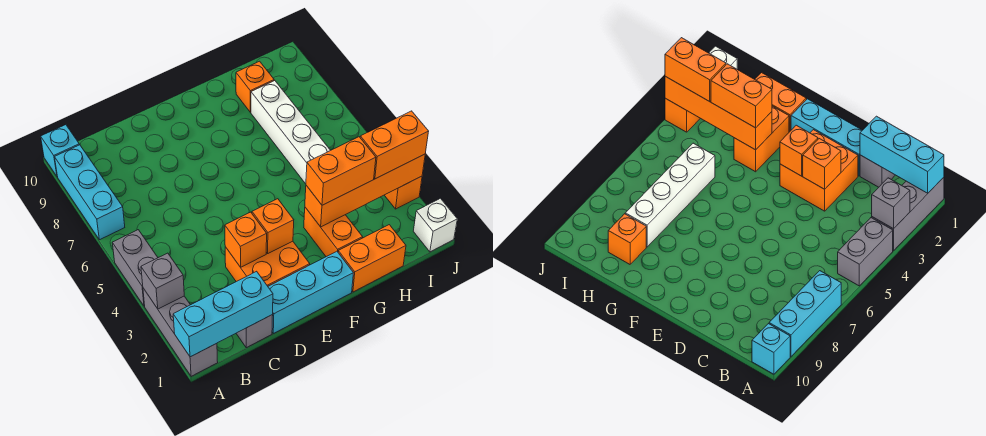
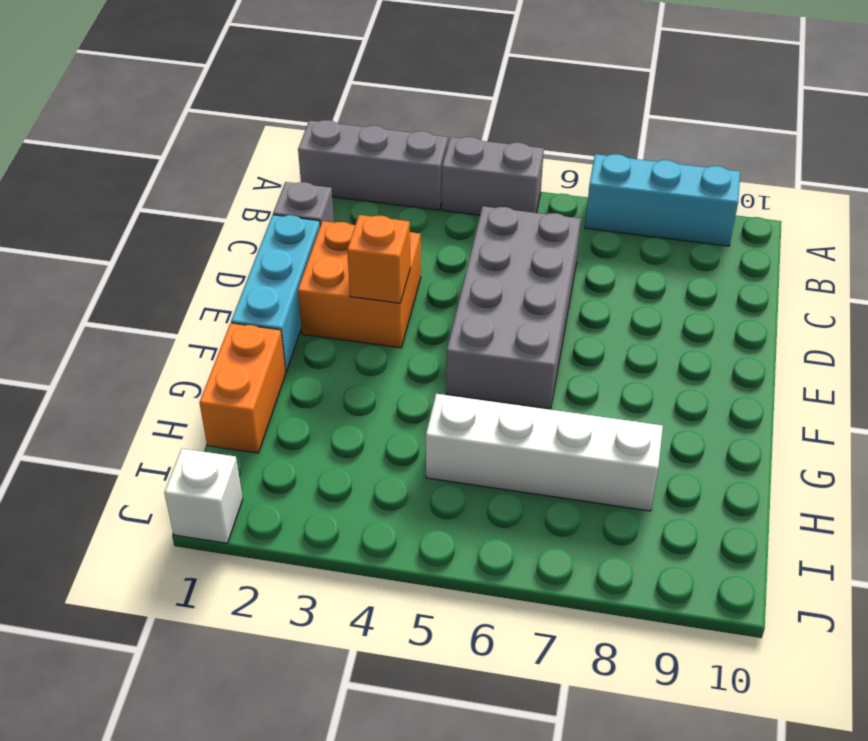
grey 2x4 brick [446,206,581,409] -> none
none -> cyan 1x1 brick [41,125,79,177]
none -> orange 1x2 brick [304,207,363,257]
none -> orange 1x1 brick [236,61,274,112]

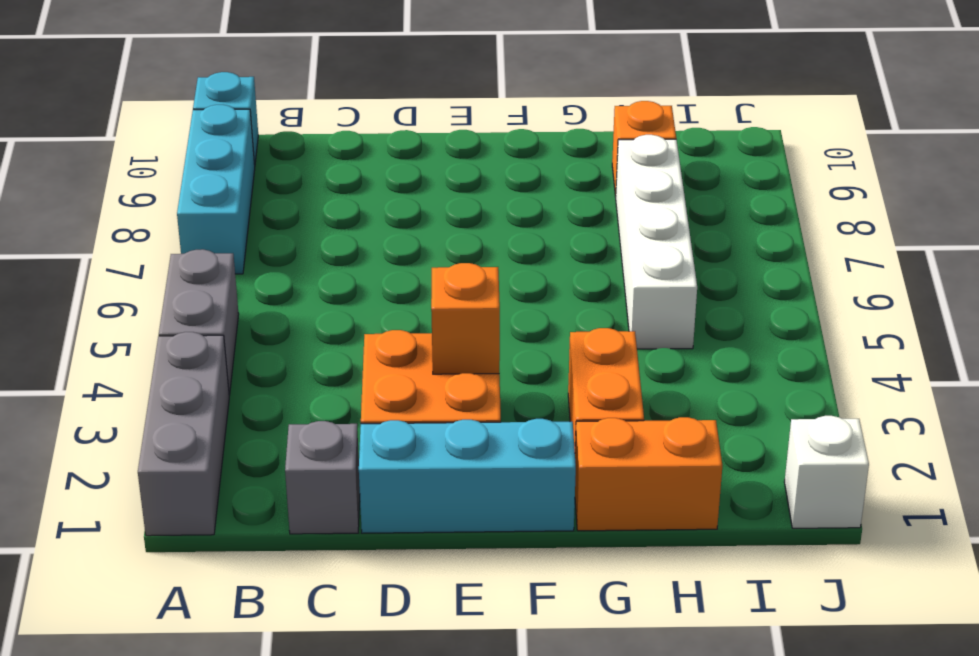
none -> orange 1x1 brick [384,176,422,209]
none -> cyan 1x3 brick [173,271,273,357]
none -> grey 1x1 brick [141,253,184,309]

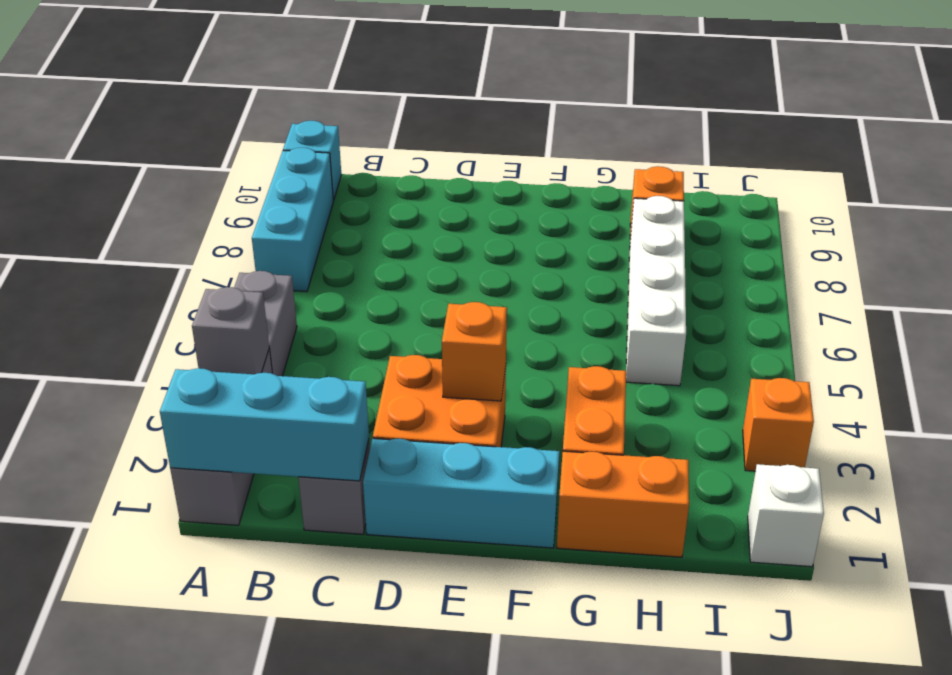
none -> orange 1x1 brick [225,212,267,267]
none -> orange 1x4 brick [305,154,425,227]
none -> orange 1x2 brick [306,137,376,205]

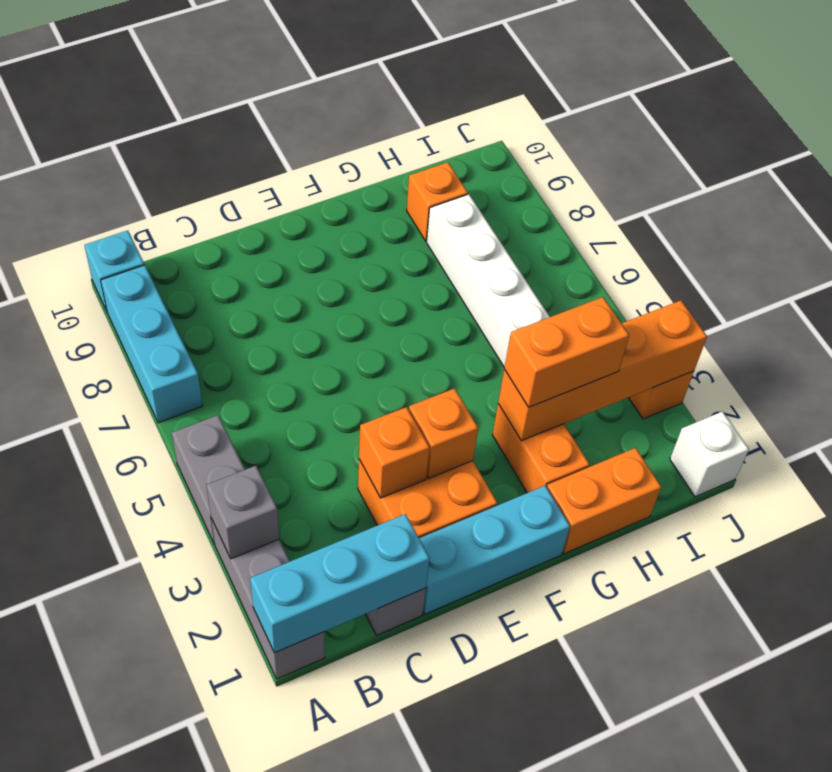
none -> orange 1x2 brick [360,111,429,179]

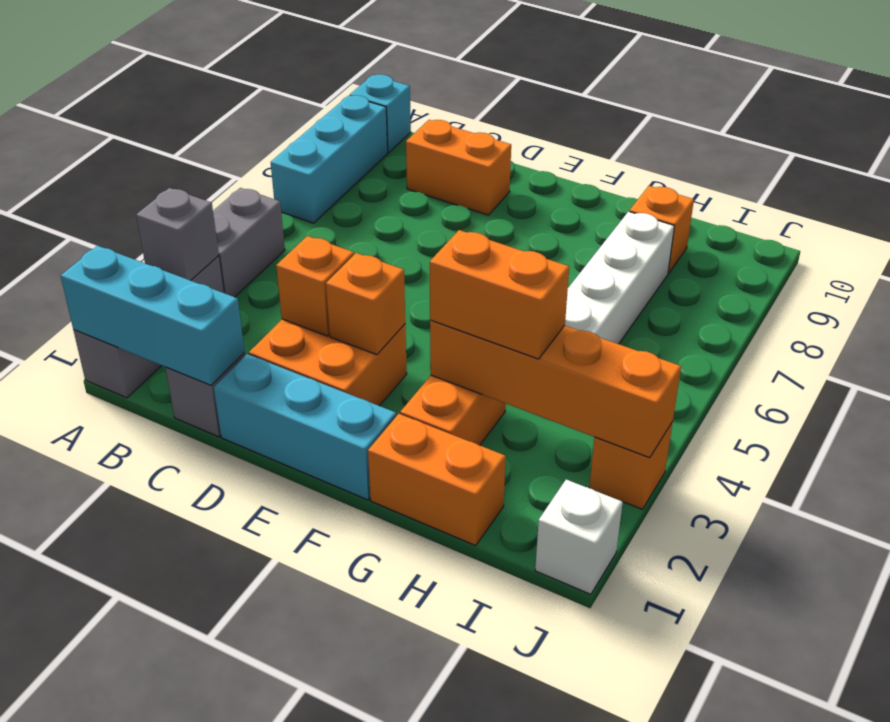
orange 1x2 brick [406,120,511,215] -> orange 1x2 brick moved to [360,111,429,179]

